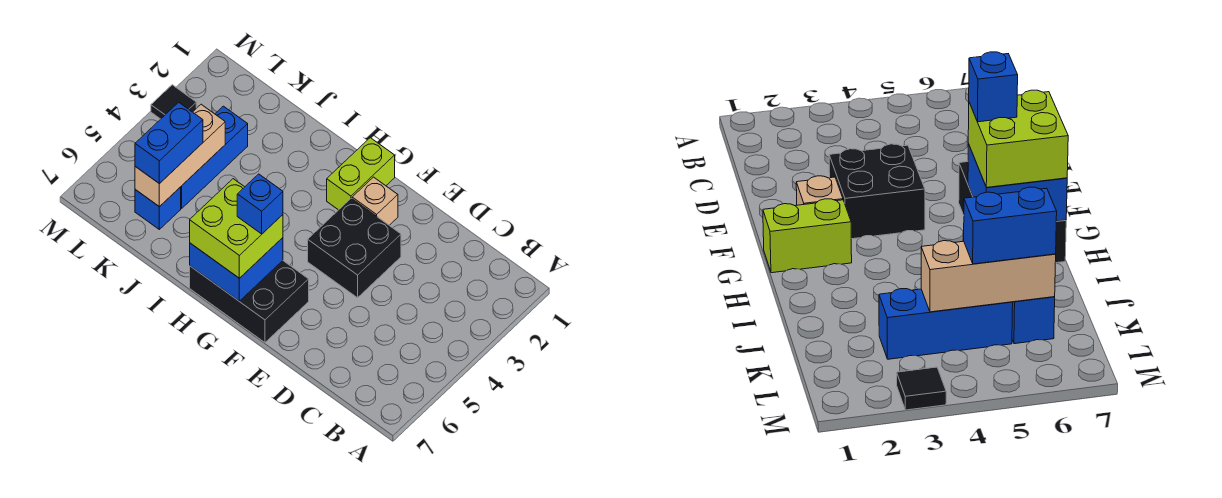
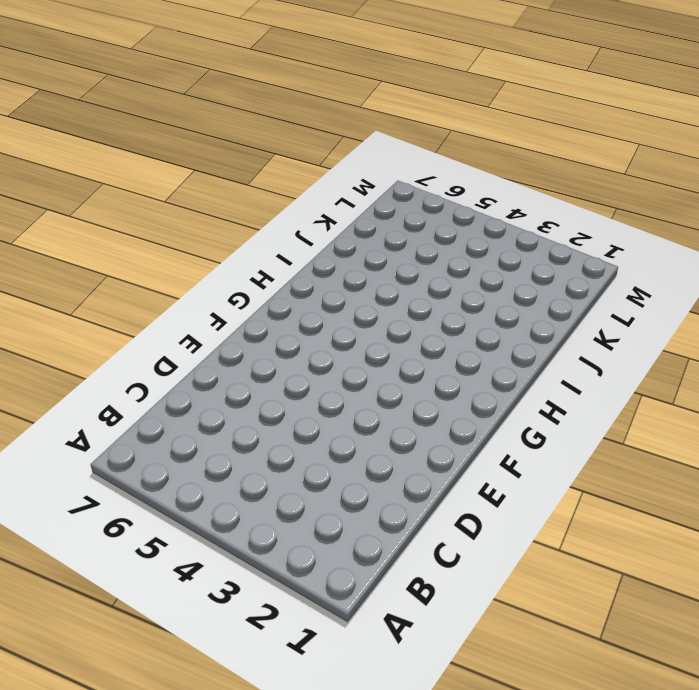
none -> black 2x2 brick [308,198,401,298]
none -> tan 1x1 brick [352,177,398,225]
none -> black 2x3 brick [190,261,309,342]

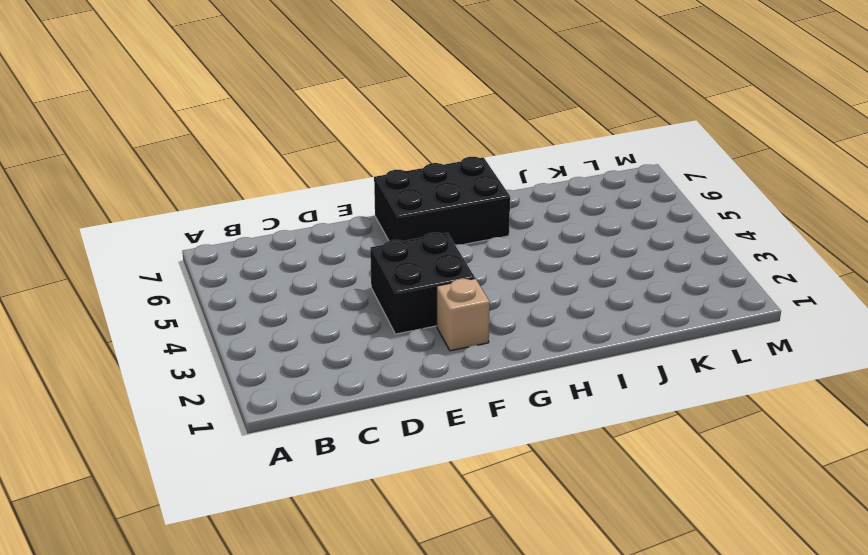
none -> lime 1x2 brick [327,138,395,210]
none -> blue 1x3 brick [181,106,248,208]
none -> blue 1x1 brick [135,187,181,229]

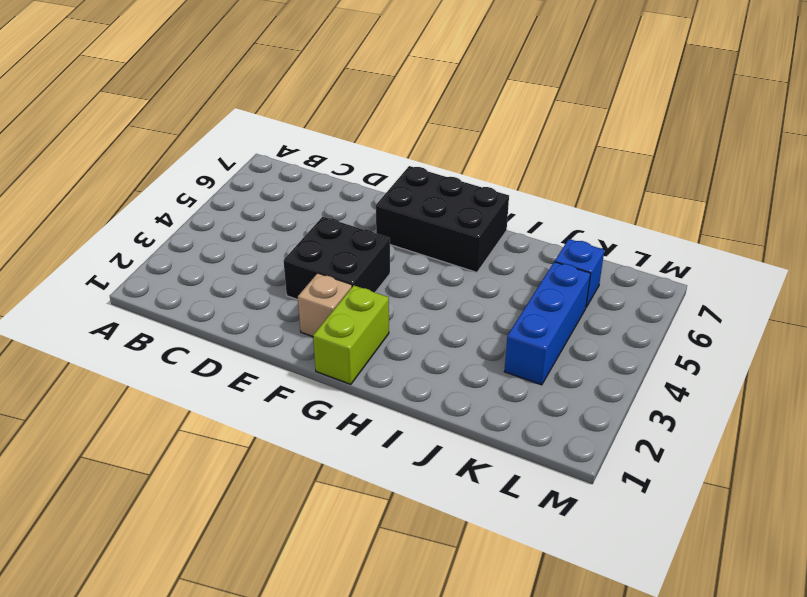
none -> black 1x1 tile [151,85,196,119]
none -> blue 2x2 brick [190,238,283,301]
none -> tan 1x3 brick [135,104,225,207]

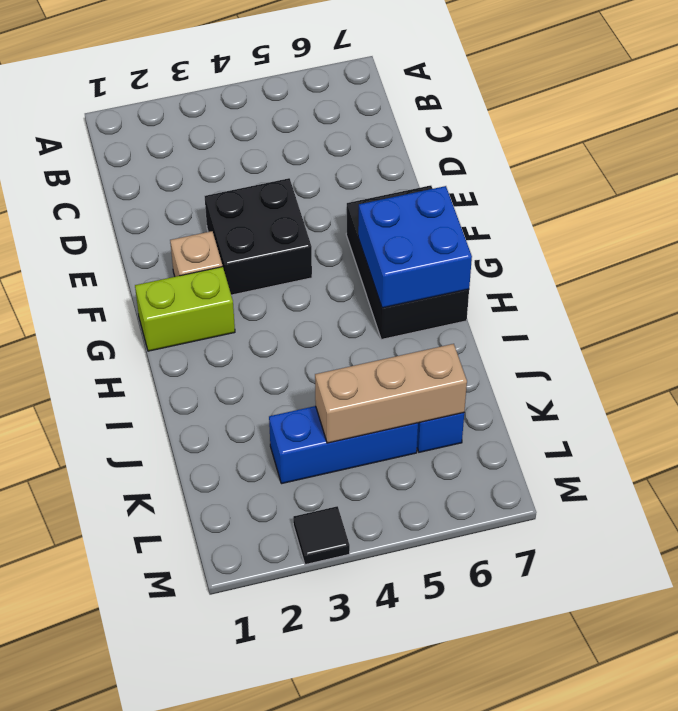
none -> lime 2x2 brick [190,179,283,278]
none -> blue 1x2 brick [135,102,203,184]
none -> blue 1x1 brick [237,174,283,234]

